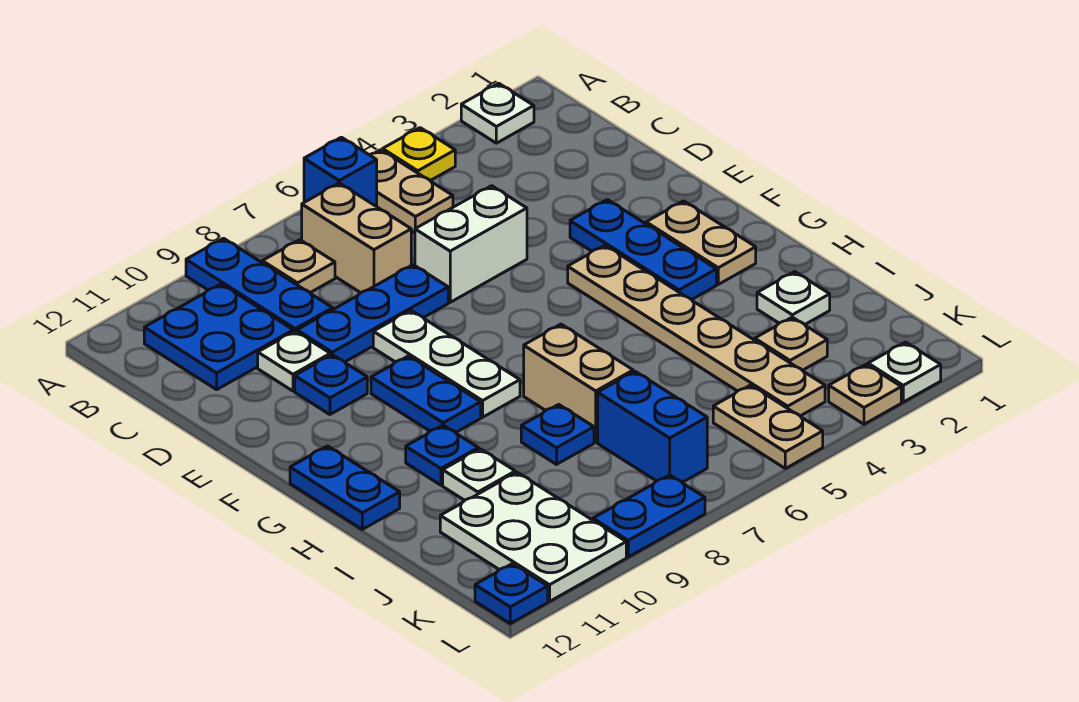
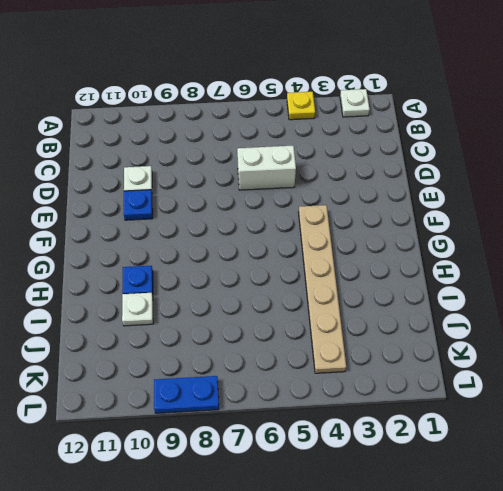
none -> tan 1x2 plate [370,150,453,233]
none -> blue 1x1 brick [304,137,377,207]
none -> blue 1x3 plate [186,238,333,332]
none -> tan 1x2 brick [302,183,411,293]

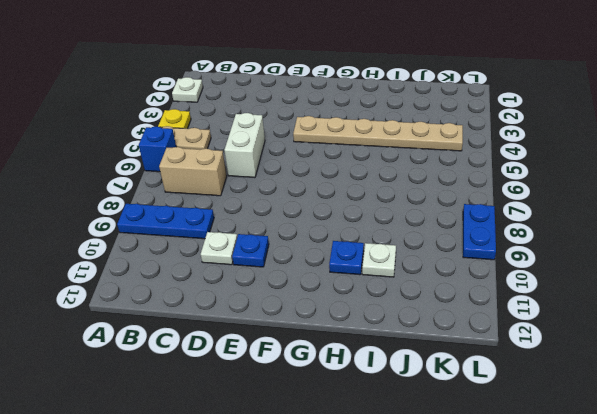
none -> tan 1x1 plate [262,240,335,293]
none -> blue 2x2 plate [144,284,293,390]
none -> blue 1x3 plate [297,265,448,362]
none -> blue 1x3 plate [570,200,716,300]

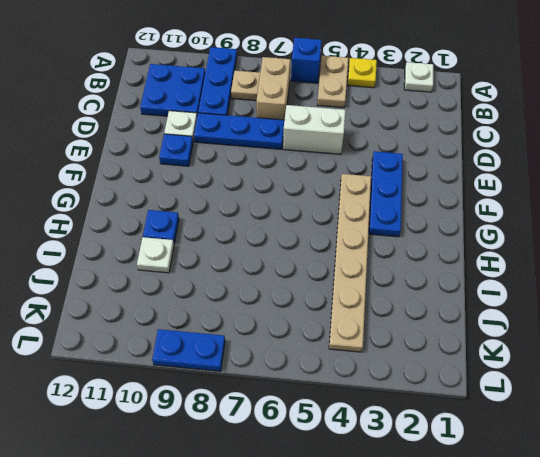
none -> white 1x3 plate [373,310,520,417]
none -> tan 1x2 plate [646,201,756,284]
none -> blue 1x2 plate [371,356,481,432]
none -> blue 1x2 plate [290,446,400,529]

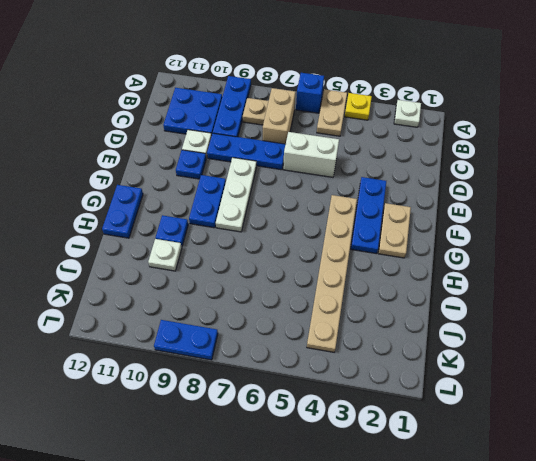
none -> tan 1x2 brick [524,324,633,442]
none -> white 1x1 plate [757,272,830,324]
none -> blue 1x1 plate [521,404,594,464]
none -> tan 1x1 plate [755,317,827,370]

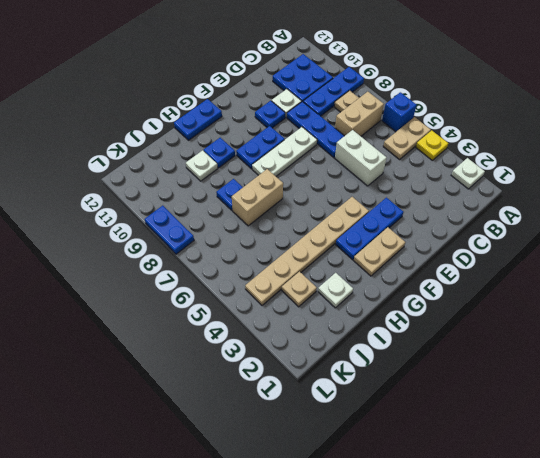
none -> blue 1x2 brick [598,371,707,482]
none -> white 2x3 plate [440,472,626,601]
none -> tan 1x2 plate [713,385,823,469]
none -> white 1x1 plate [868,342,941,402]

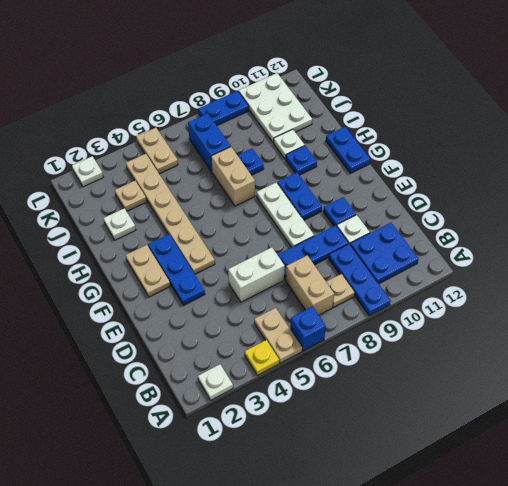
none -> tan 1x1 plate [829,364,901,424]
none -> blue 1x1 plate [475,564,548,623]

